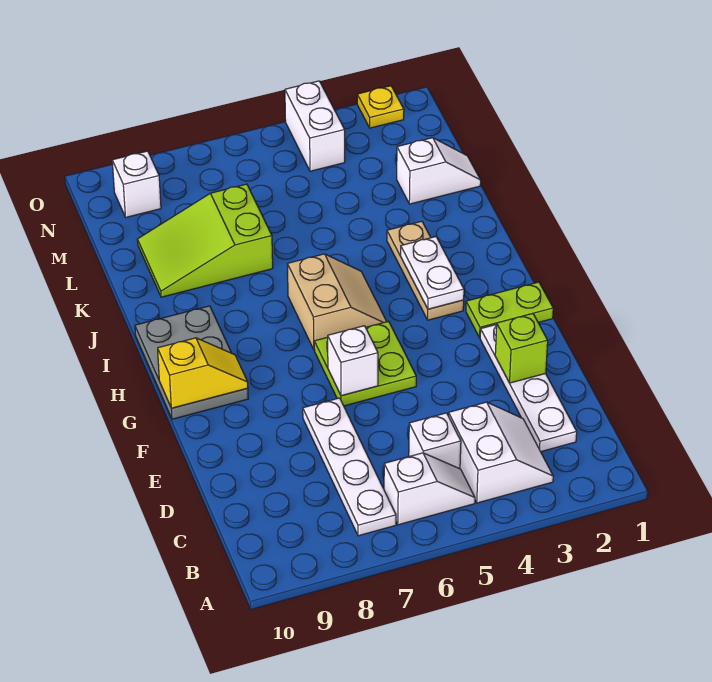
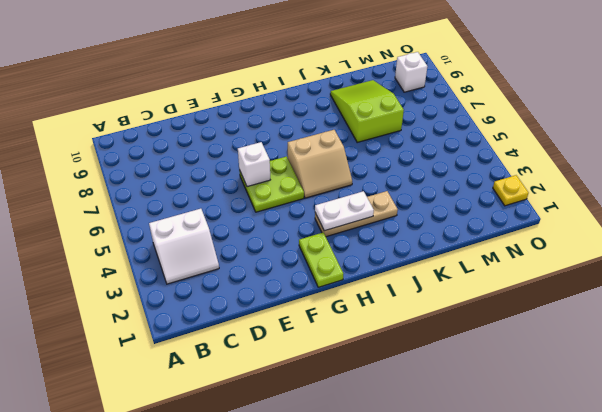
none -> white 1x2 slope [384,453,475,525]
none -> white 1x4 plate [303,398,396,536]
none -> white 1x4 plate [480,324,577,452]

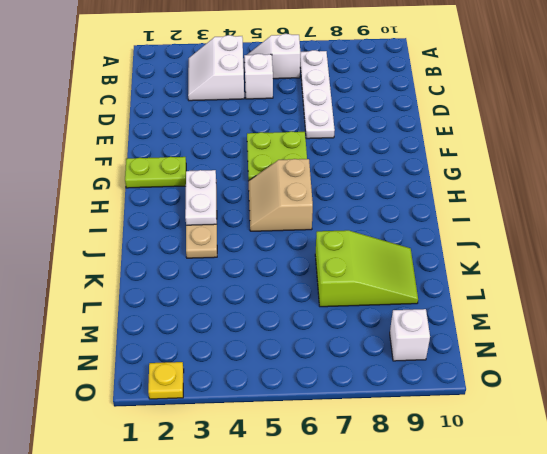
none -> white 1x4 plate [480,324,577,452]
none -> grey 2x3 plate [135,306,248,419]
none -> white 1x2 slope [397,138,481,204]

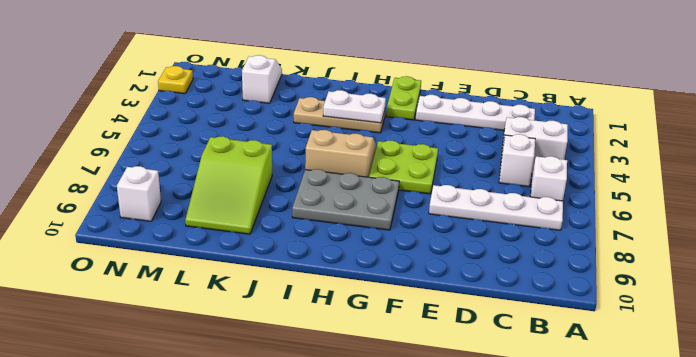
grey 2x3 plate [292,169,399,230] -> grey 2x3 plate moved to [135,306,248,419]
none -> white 1x2 brick [285,81,345,171]
none -> lime 1x1 brick [495,313,548,383]
none -> white 1x1 brick [328,326,378,396]

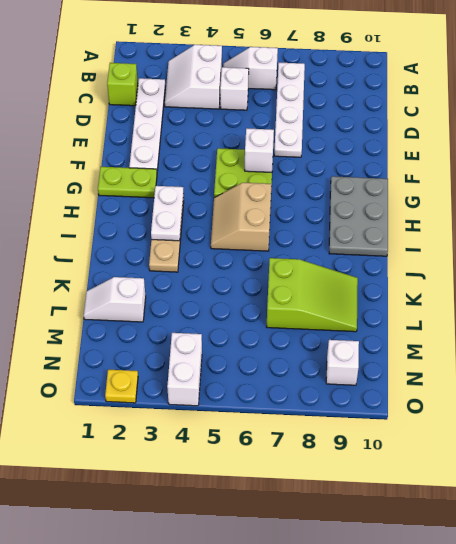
lime 1x1 brick [107,63,138,106] -> lime 1x1 brick moved to [495,313,548,383]
none -> yellow 1x2 slope [158,338,248,408]

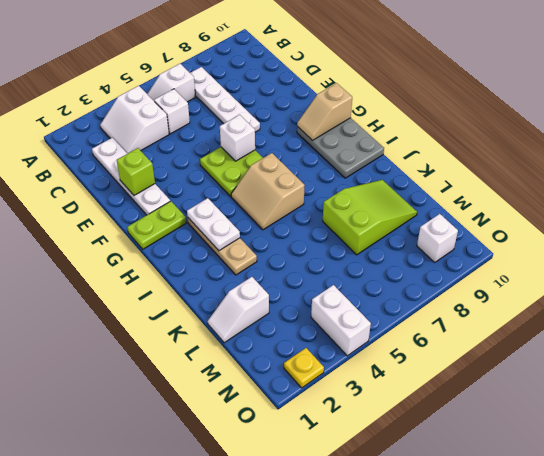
tan 1x2 slope [297,83,352,141] -> yellow 1x2 slope [158,338,248,408]

